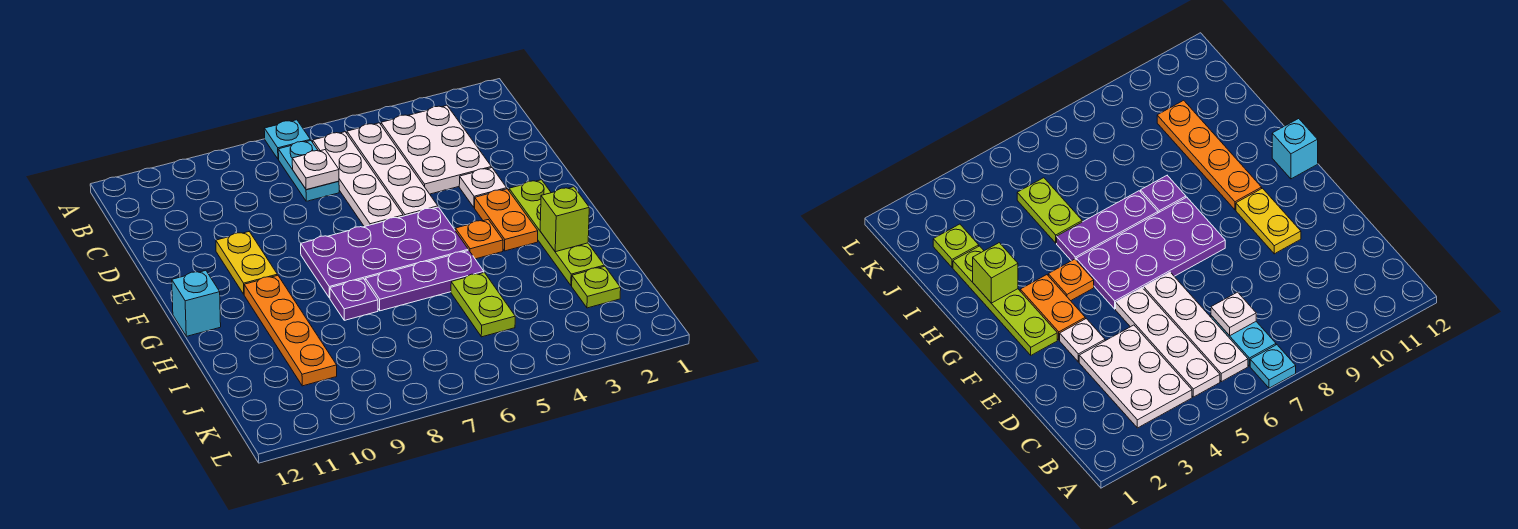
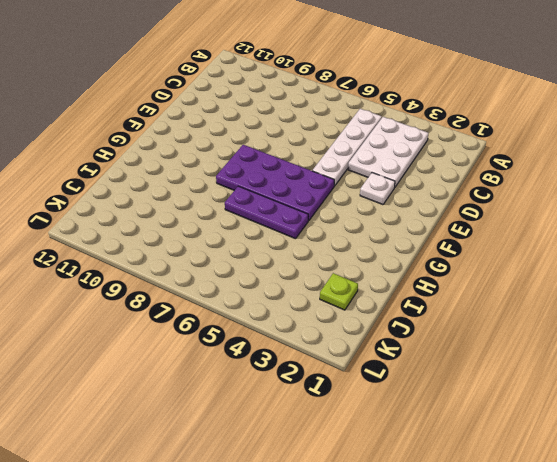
none -> cyan 1x1 plate [264,120,310,159]
none -> white 1x4 plate [313,132,403,227]
none -> cyan 1x2 plate [278,141,339,201]

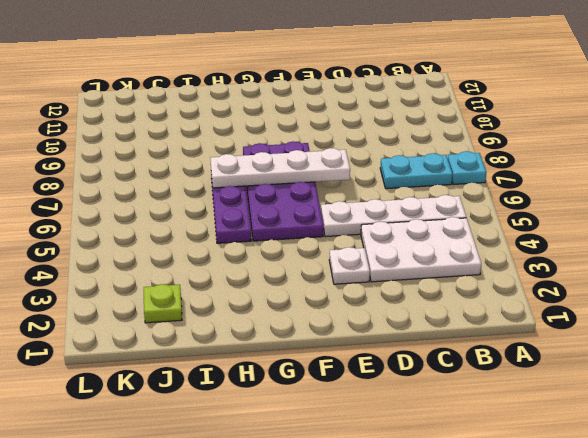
white 1x4 plate [210,148,350,188] -> white 1x4 plate moved to [313,132,403,227]
none -> yellow 1x2 plate [216,232,277,294]
none -> lime 1x4 plate [509,180,604,286]
none -> orange 1x2 plate [475,189,538,251]

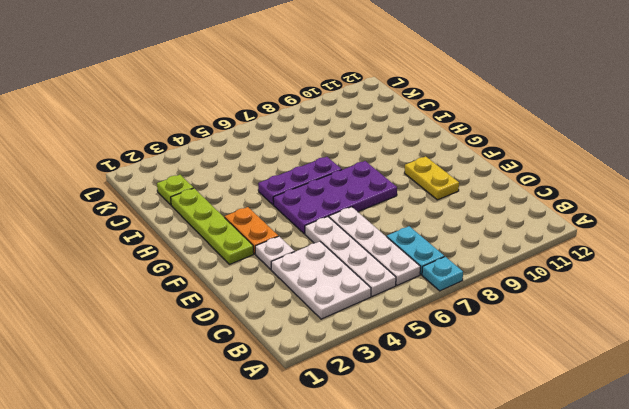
none -> orange 1x1 plate [455,220,503,259]
none -> orange 1x4 plate [244,275,337,386]
none -> cyan 1x1 brick [172,270,221,336]

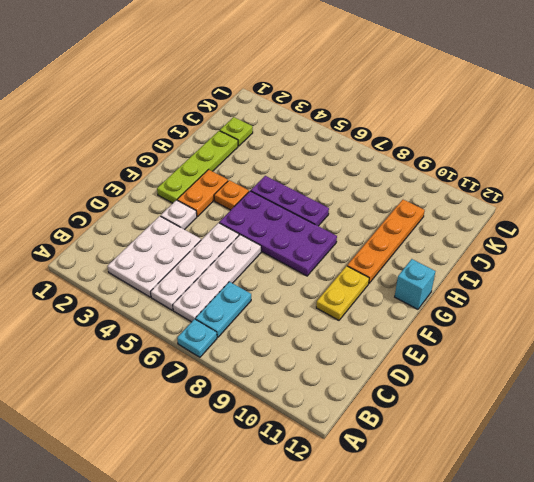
none -> purple 1x1 plate [330,279,378,320]
none -> lime 1x2 plate [451,273,515,337]
none -> white 1x1 plate [292,150,339,190]

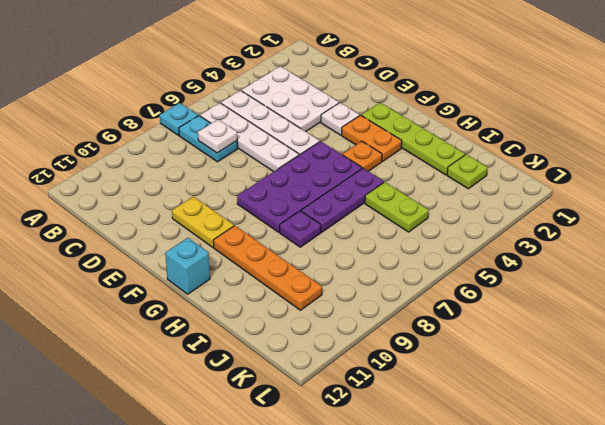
none -> lime 1x1 brick [540,187,589,252]

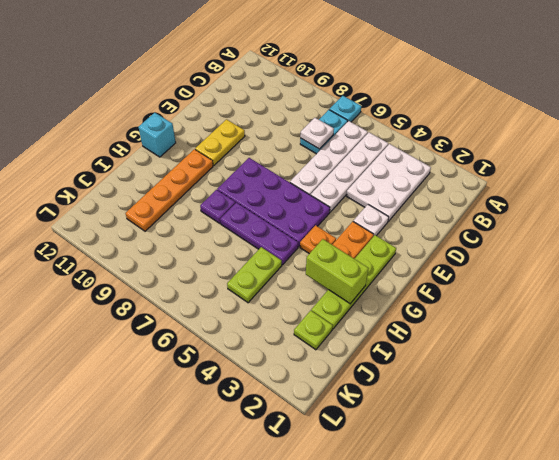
lime 1x2 brick [306,239,369,304] -> lime 1x1 brick [540,187,589,252]

